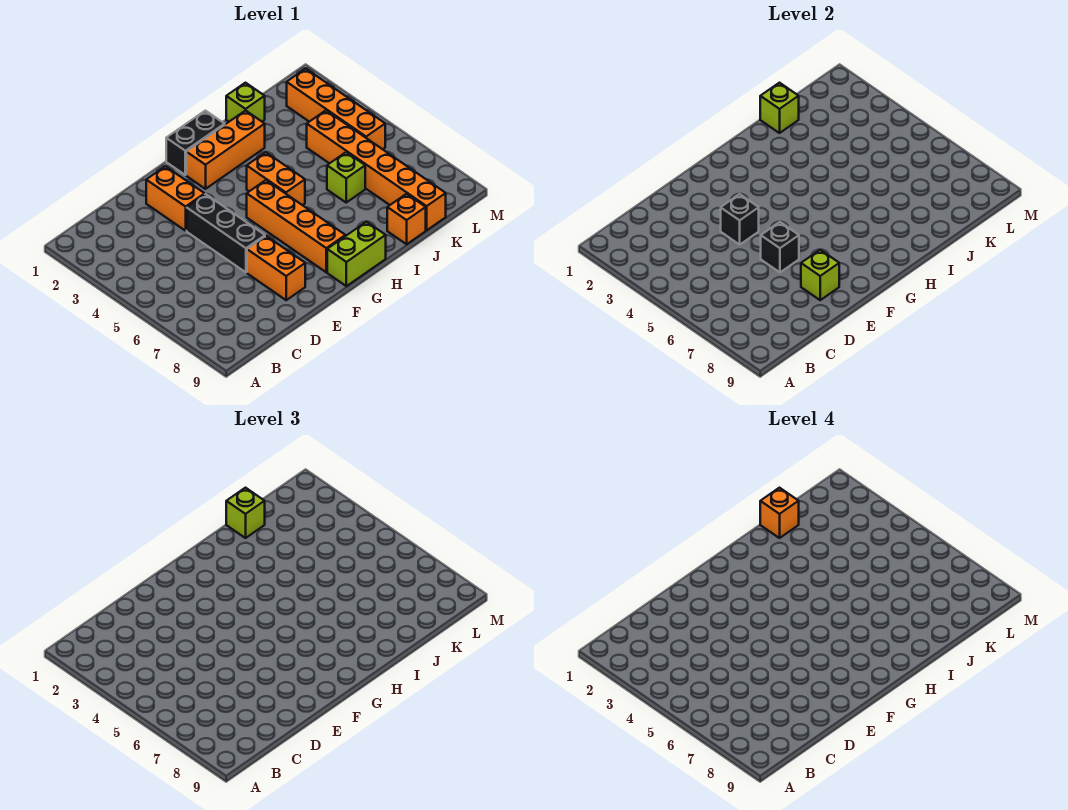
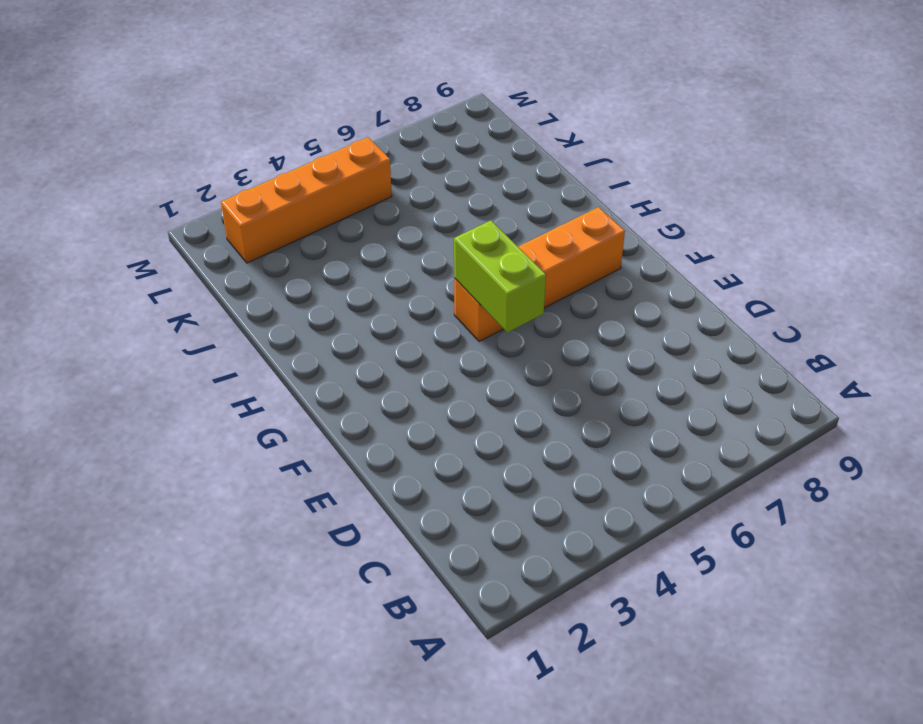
lime 1x2 brick [454,221,546,333] -> lime 1x2 brick moved to [327,222,386,286]
none -> orange 1x2 brick [146,166,205,231]
none -> black 1x3 brick [187,194,265,272]
none -> orange 1x2 brick [247,236,305,300]

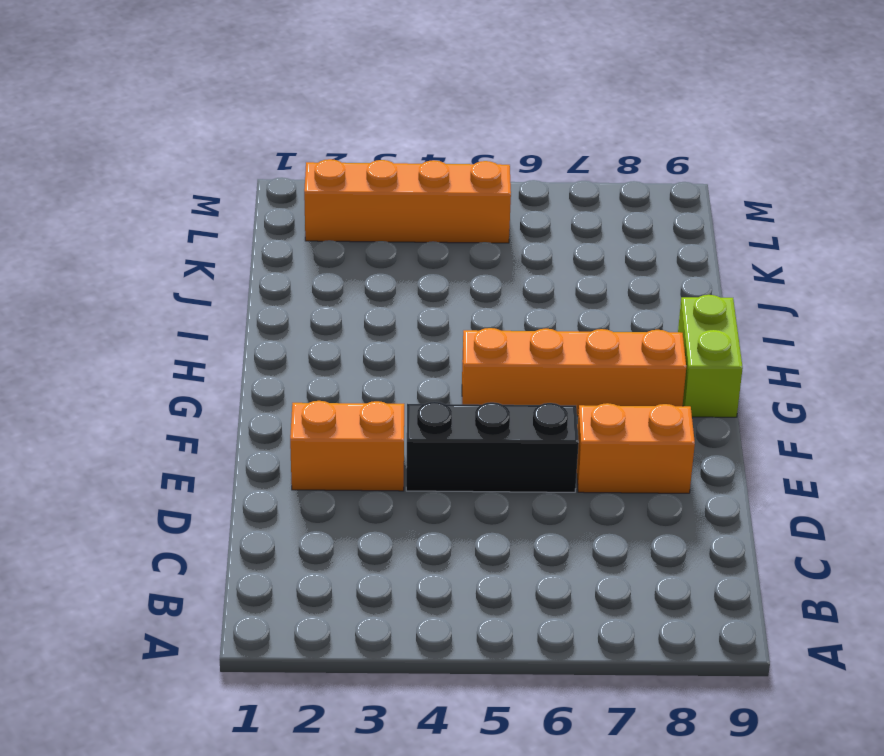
none -> black 1x2 brick [166,111,225,175]
none -> orange 1x3 brick [186,110,265,189]
none -> orange 1x2 brick [247,152,305,205]

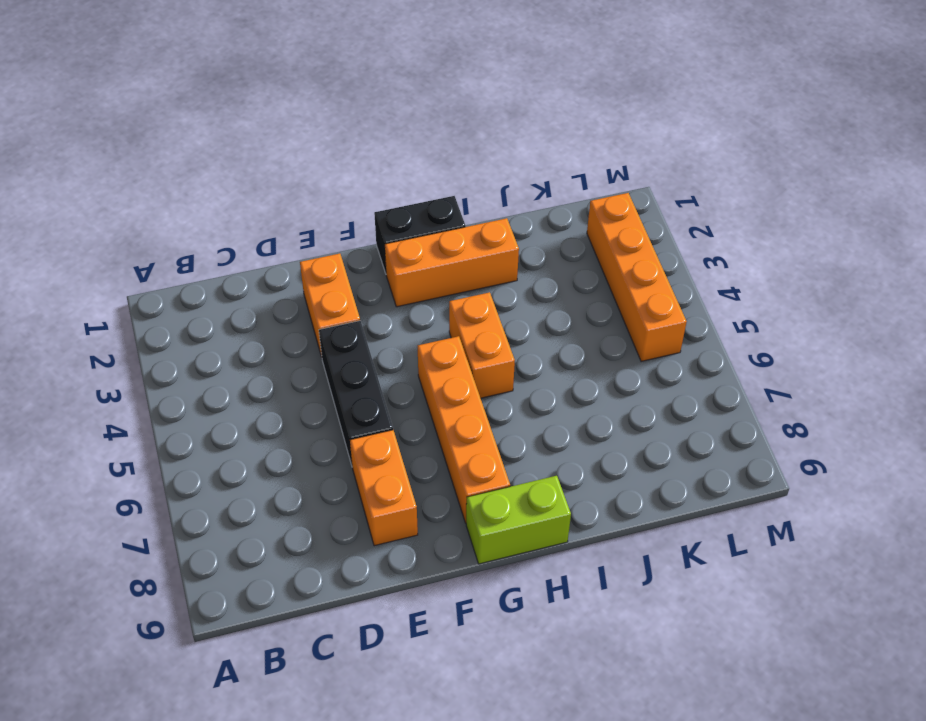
none -> lime 1x1 brick [226,83,265,122]
none -> lime 1x1 brick [327,152,365,202]
none -> orange 1x1 brick [387,194,426,244]

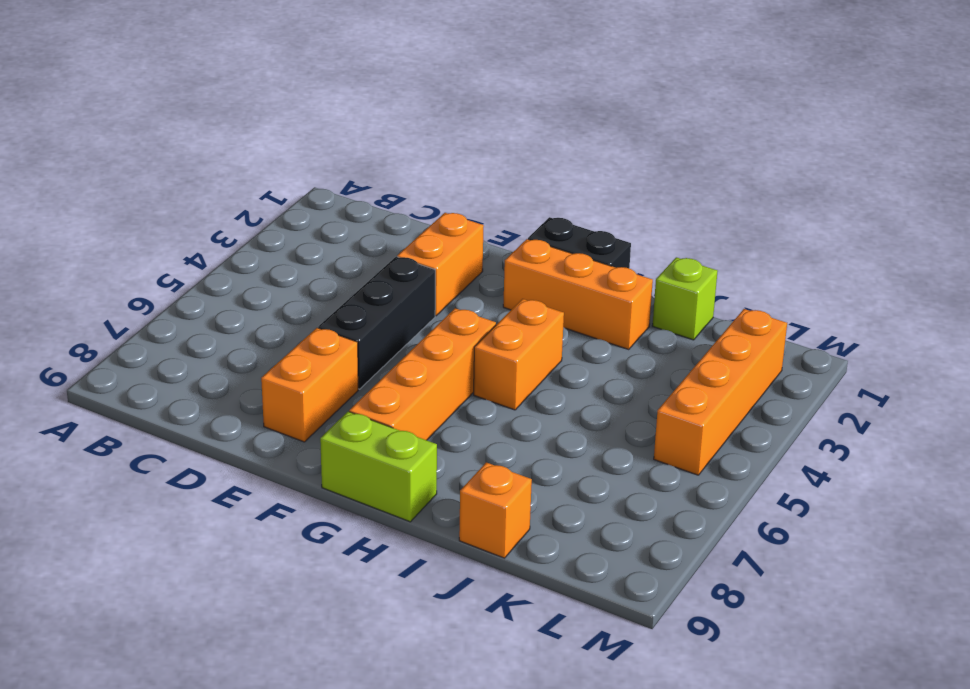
none -> lime 1x1 brick [327,152,365,202]
none -> orange 1x6 brick [307,111,446,230]
none -> black 1x1 brick [721,194,759,244]

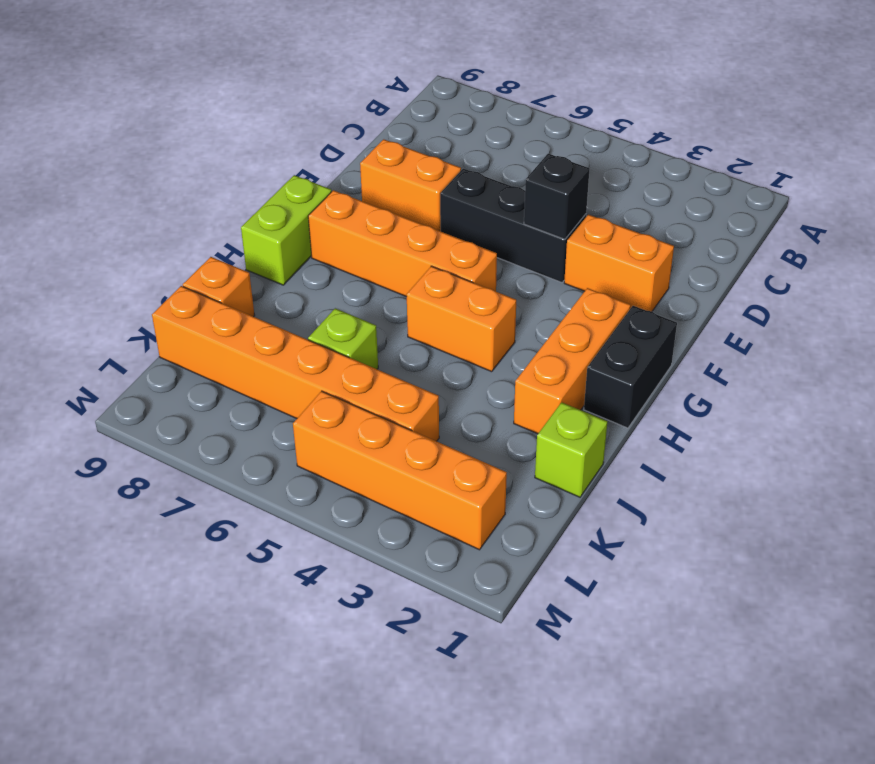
none -> black 1x1 brick [761,222,799,272]
none -> lime 1x1 brick [801,250,839,300]
none -> lime 1x1 brick [760,83,799,133]

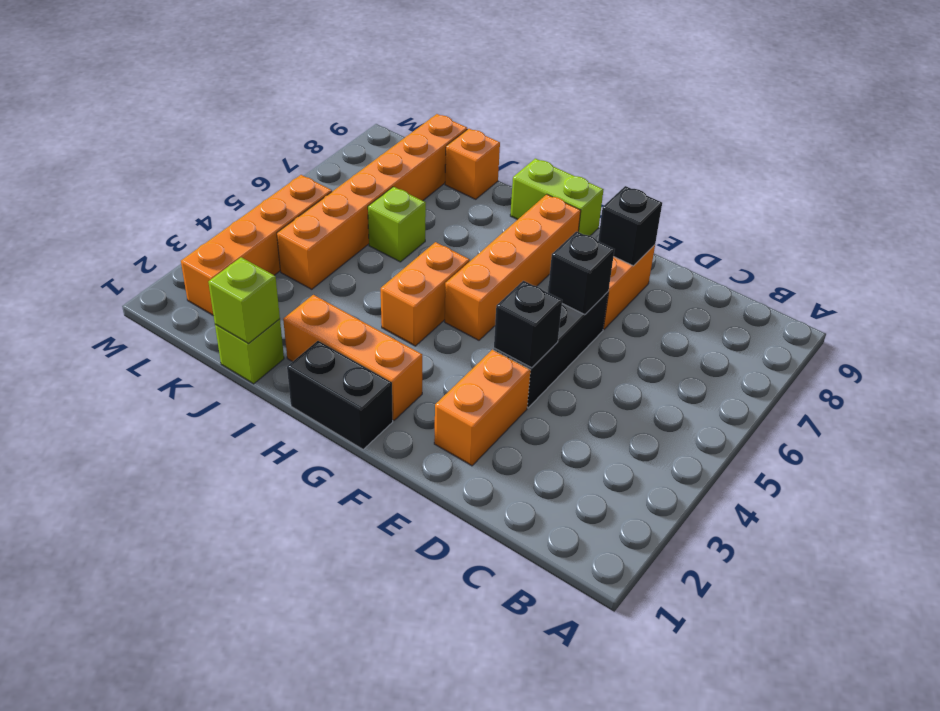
black 1x1 brick [598,186,662,266] -> lime 1x1 brick [801,250,839,300]
none -> lime 1x1 brick [226,488,265,538]
none -> orange 1x1 brick [760,488,799,538]

